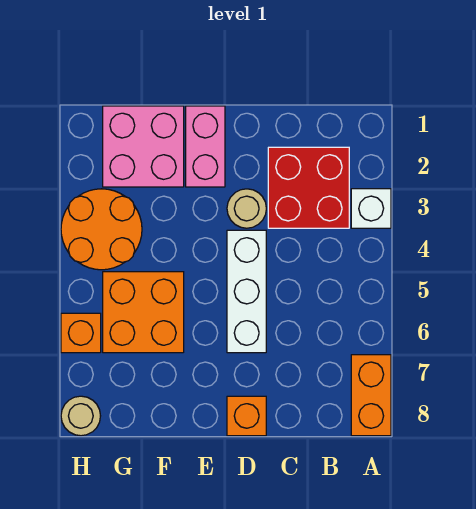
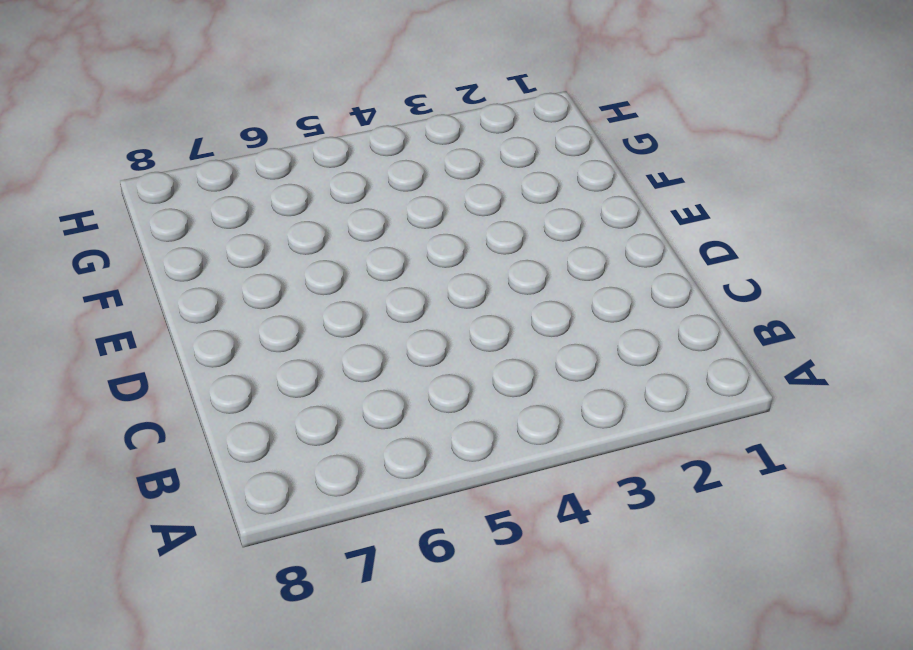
none -> white 1x1 brick [351,189,391,228]
none -> orange 1x2 brick [351,355,391,436]
none -> red 2x2 brick [268,147,349,228]

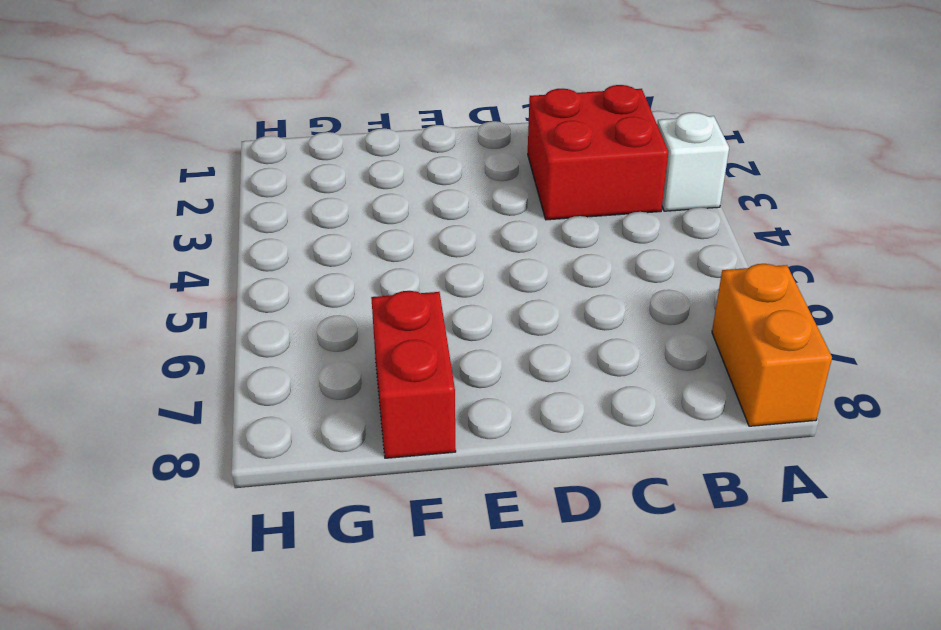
red 1x2 brick [371,291,456,458] -> none
none -> tan 1x1 round brick [227,189,266,228]
none -> white 1x3 brick [227,230,266,353]
none -> orange 1x1 brick [227,396,266,436]

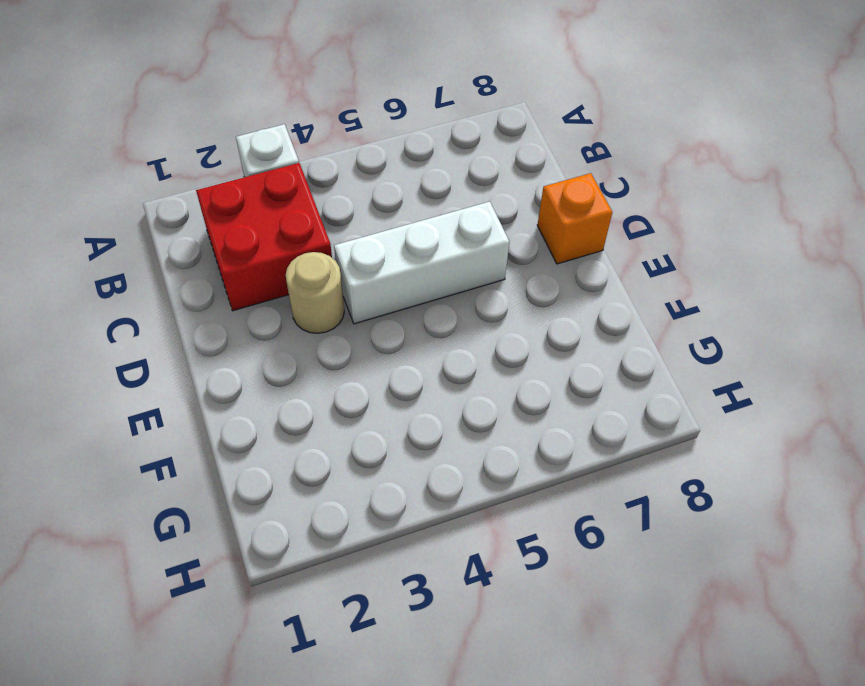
none -> orange 1x2 brick [351,355,391,436]
none -> pink 1x2 brick [186,106,225,187]
none -> pink 2x2 brick [103,106,184,187]

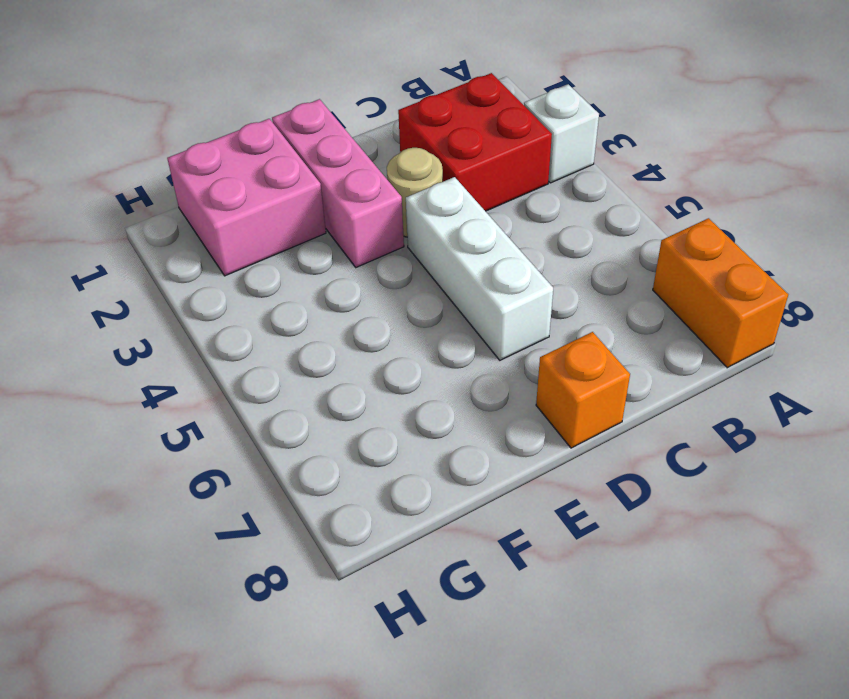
pink 1x3 brick [272,99,404,267] -> pink 1x2 brick [186,106,225,187]
none -> orange 2x2 brick [103,272,184,353]
none -> orange 2x2 round brick [61,189,142,270]
none -> orange 1x1 brick [61,313,101,353]

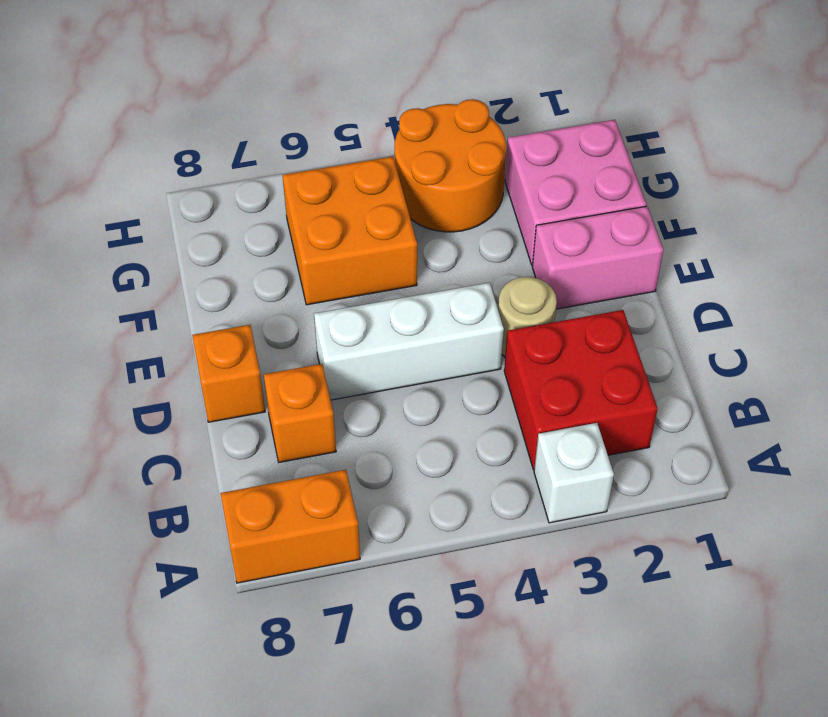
orange 1x1 brick [264,364,336,462] -> orange 1x1 brick moved to [61,313,101,353]
none -> tan 1x1 round brick [61,396,100,436]

